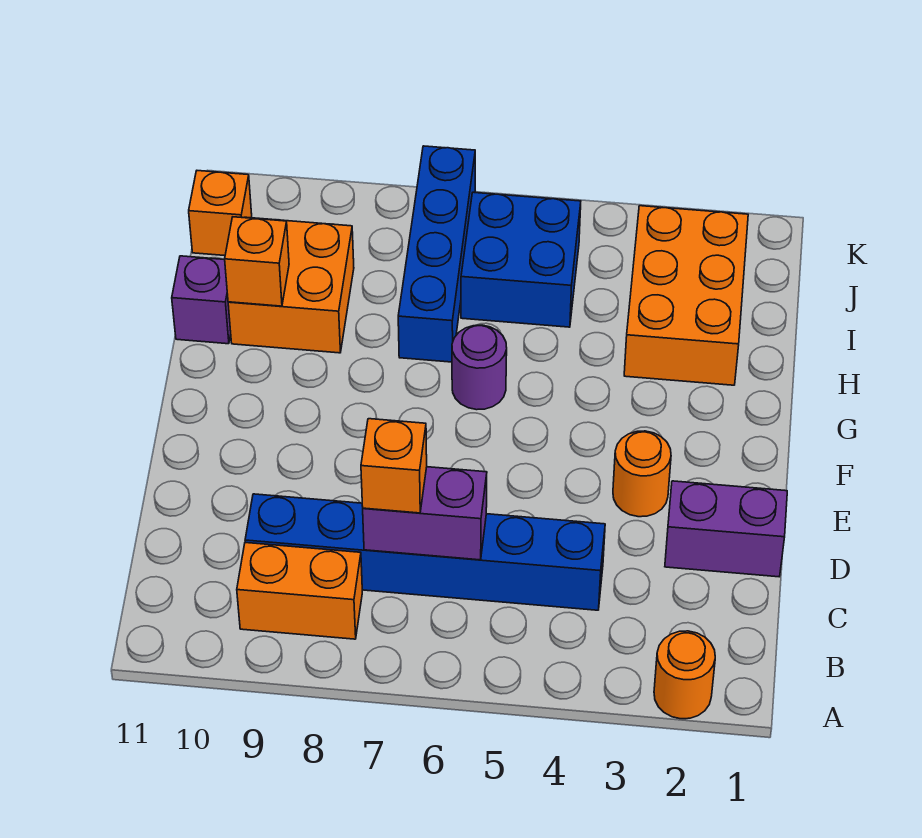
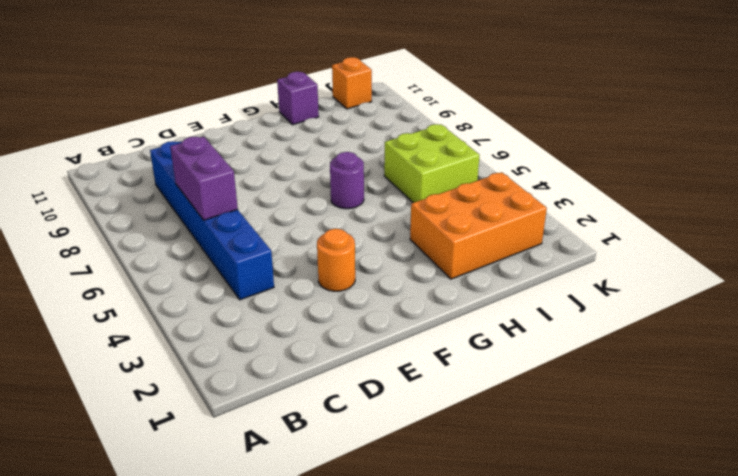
lime 2x2 brick [384,124,479,203] -> blue 2x2 brick [461,192,581,327]
none -> orange 1x1 round brick [654,631,715,719]
none -> orange 1x2 brick [237,543,362,639]
none -> purple 1x2 brick [665,481,787,577]

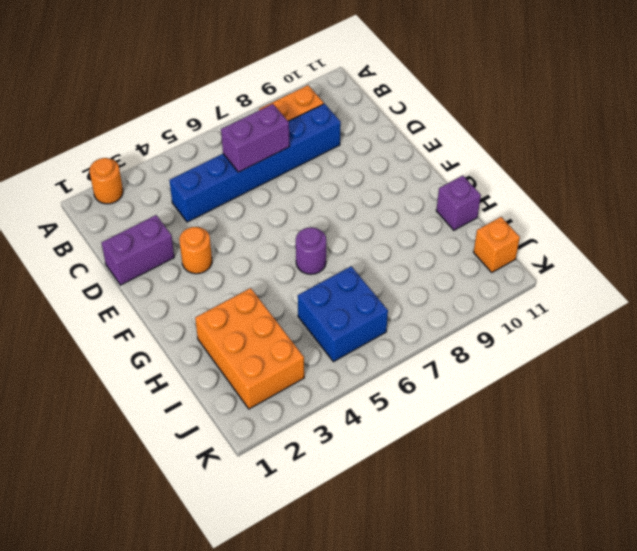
none -> blue 1x4 brick [398,146,475,362]
none -> orange 2x2 brick [228,217,354,353]
none -> orange 1x1 brick [225,217,289,306]

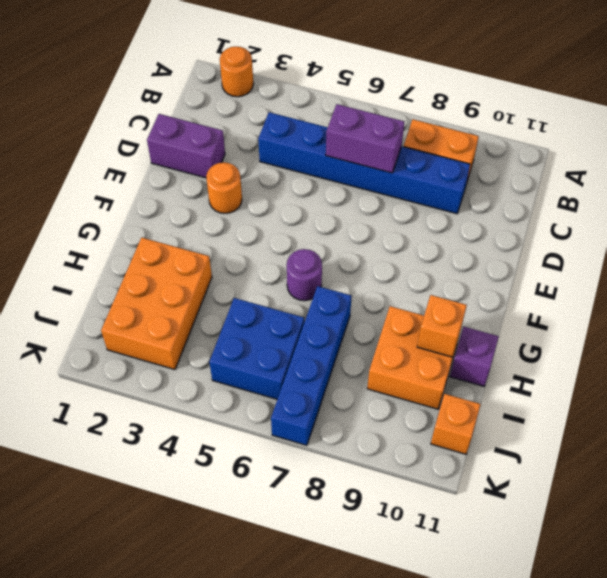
none -> orange 1x1 brick [361,419,427,513]

